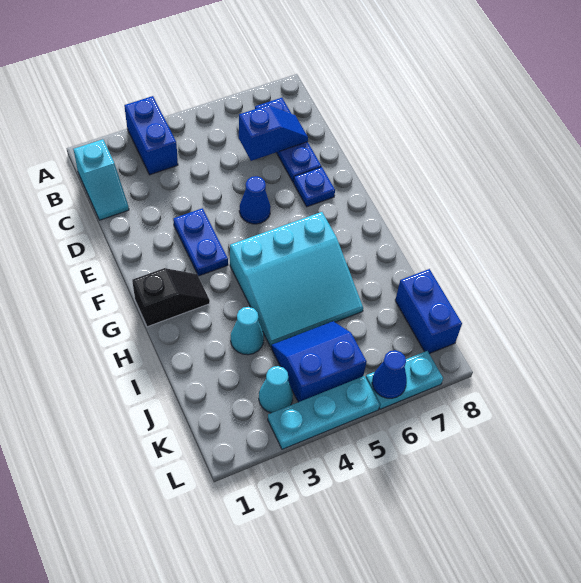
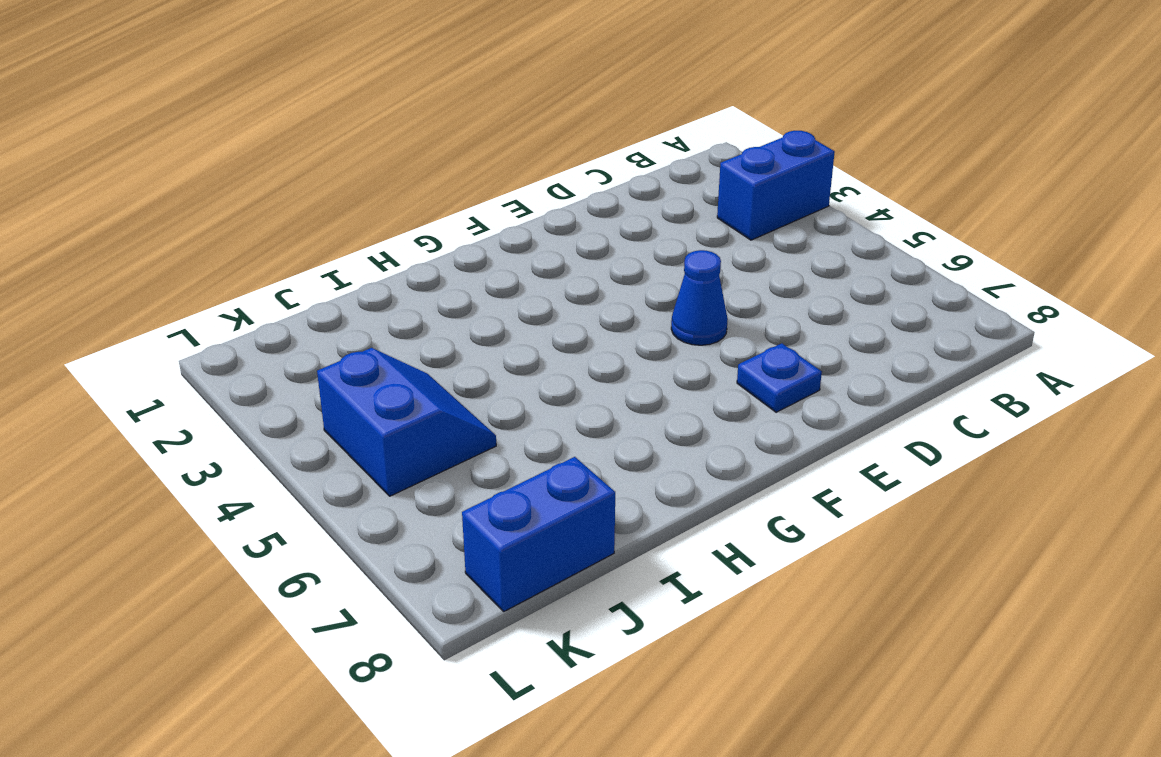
none -> cyan 1x2 slope [74,139,129,220]
none -> blue 1x3 plate [255,98,321,182]
none -> blue 1x2 plate [173,208,228,276]

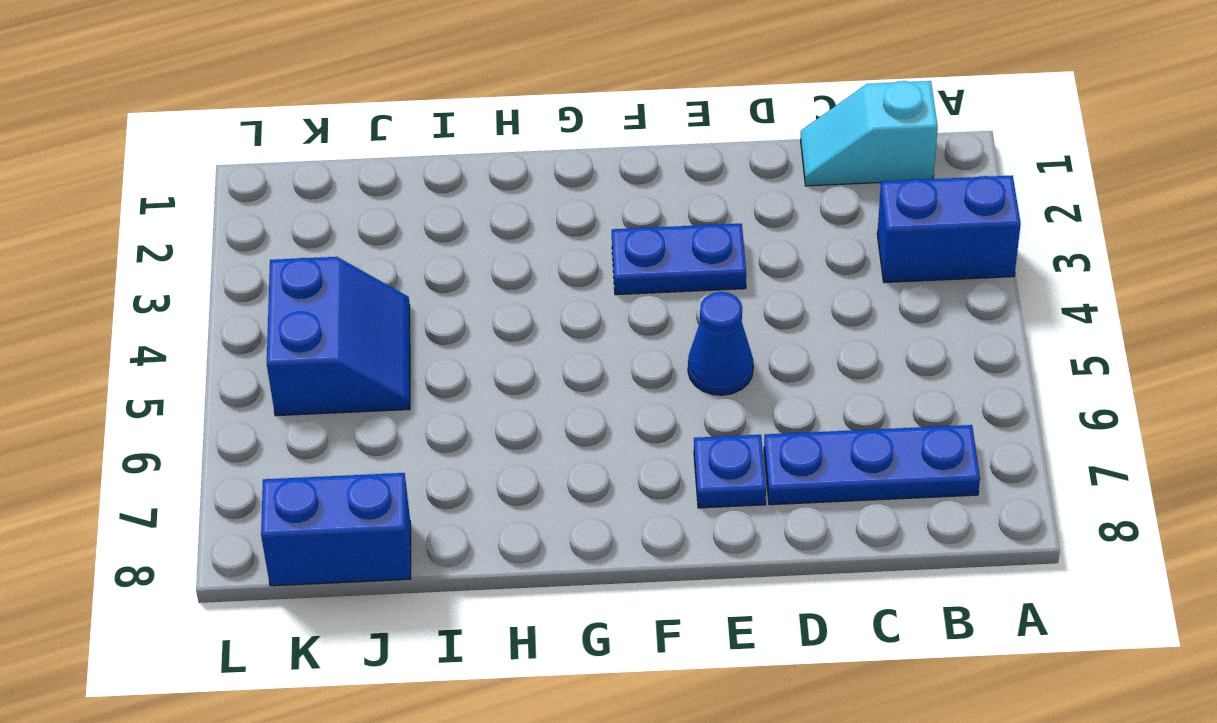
none -> black 1x2 slope [132,268,210,327]
none -> cyan 3x3 slope [230,212,363,347]
none -> cyan 1x1 cone [231,307,264,355]

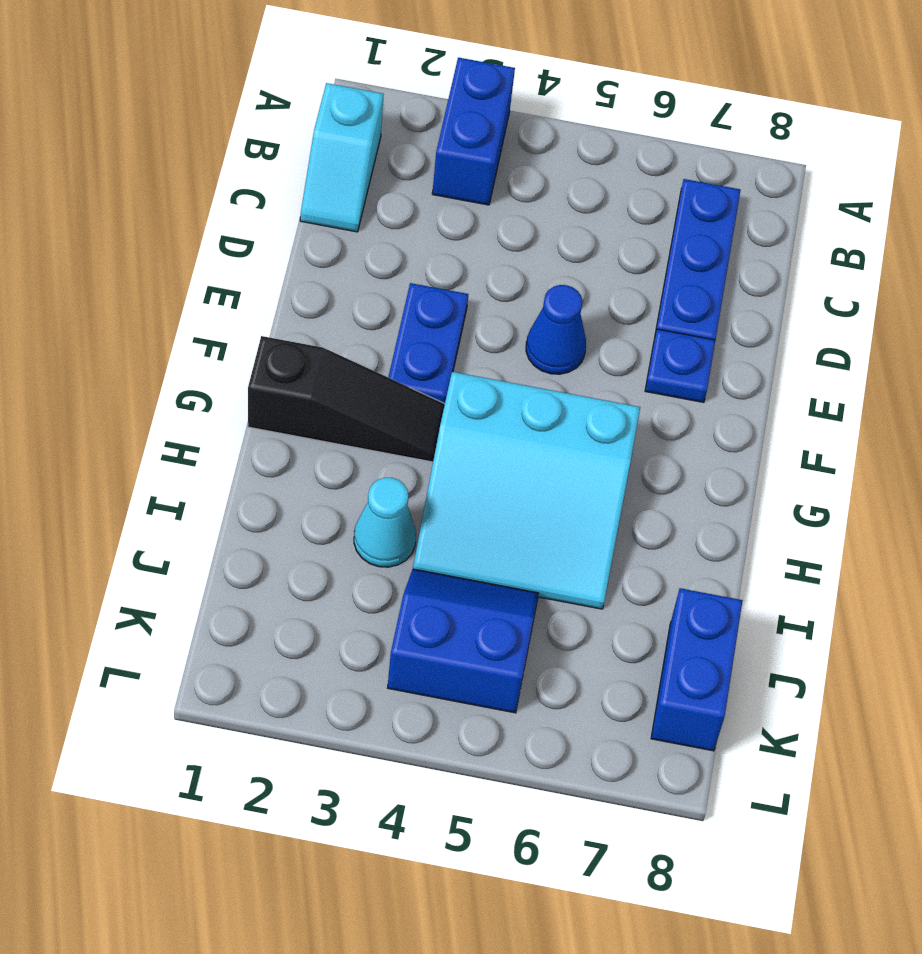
black 1x3 slope [248,336,445,462] -> black 1x2 slope [132,268,210,327]
none -> cyan 1x1 cone [259,366,293,413]
none -> cyan 1x3 plate [268,376,380,449]
none -> cyan 1x2 plate [366,351,443,409]

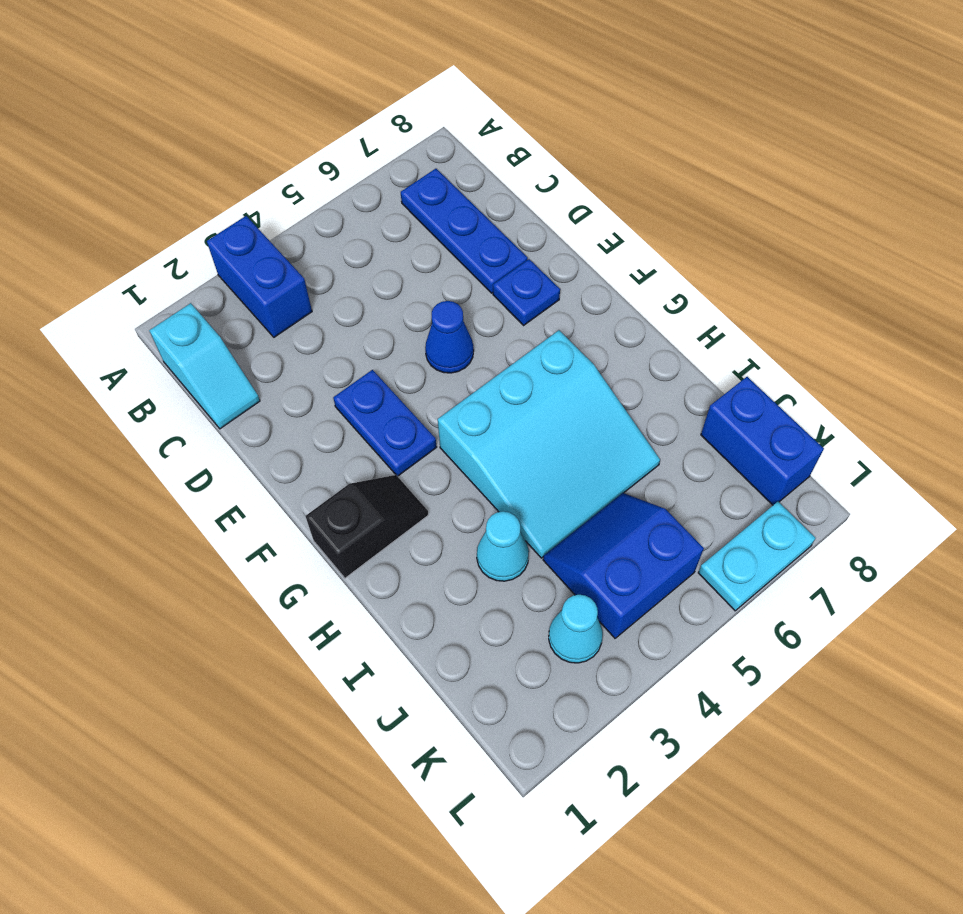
none -> cyan 1x3 plate [268,376,380,449]
none -> blue 1x2 slope [239,105,308,161]
none -> blue 1x1 cone [372,350,407,398]

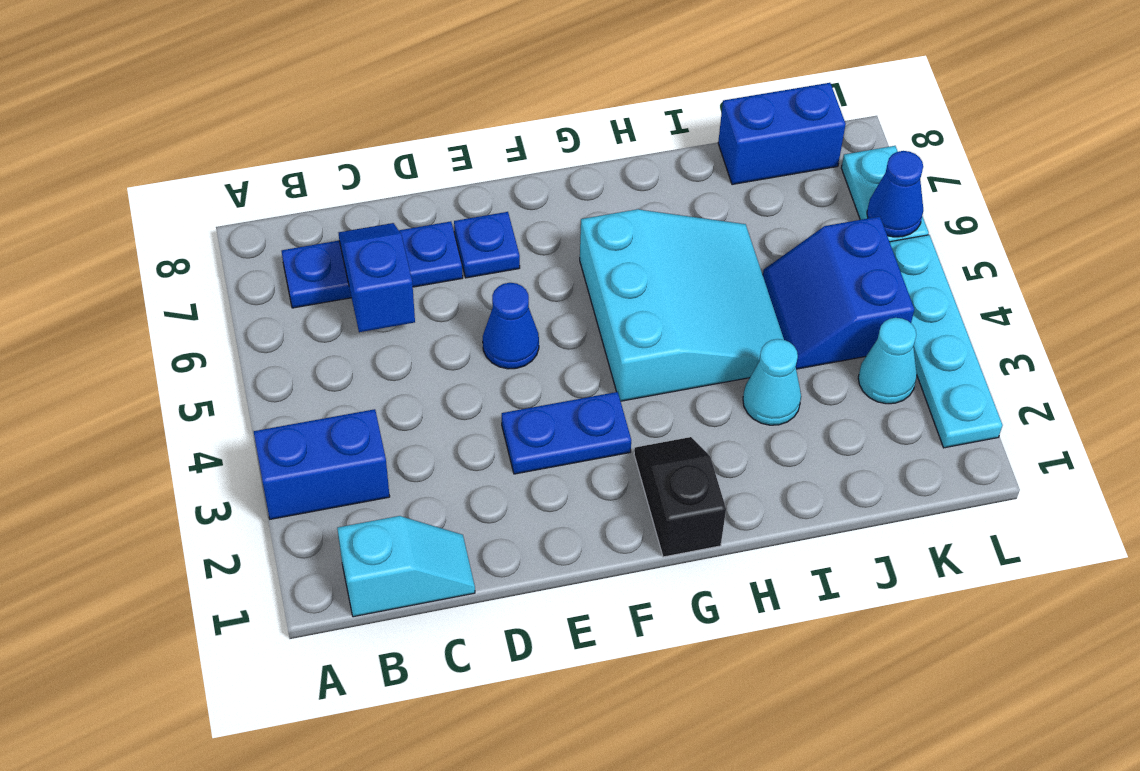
cyan 1x4 plate [890,235,1003,448] -> cyan 1x3 plate [268,376,380,449]

